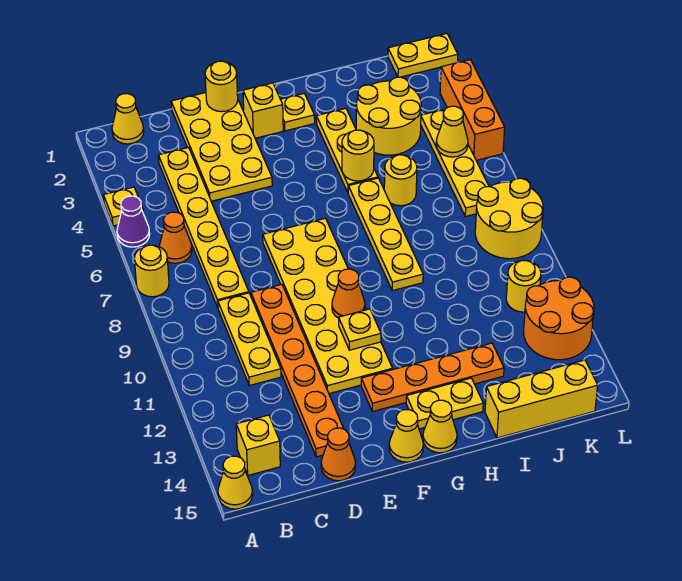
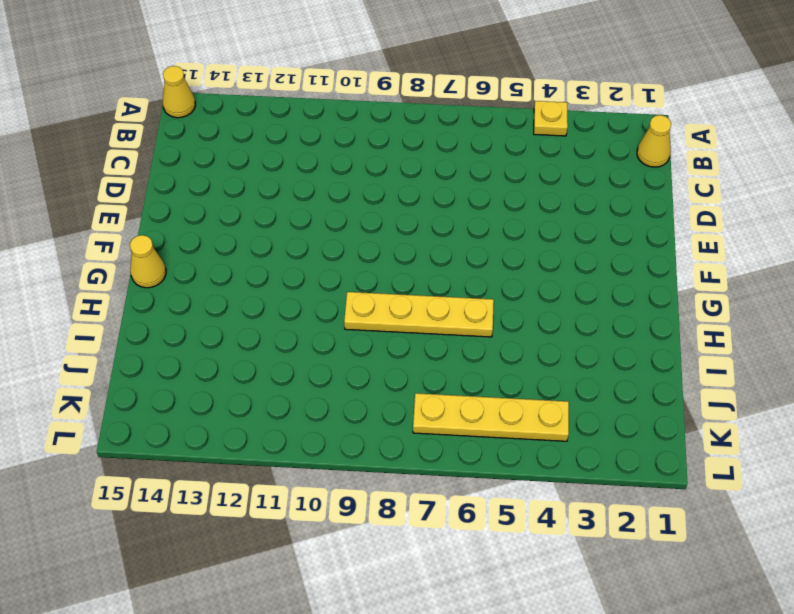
none -> purple 1x1 cone [117,196,150,247]
none -> yellow 1x1 round brick [134,245,169,297]
none -> orange 1x1 cone [159,212,192,263]
none -> yellow 1x1 brick [236,415,280,475]

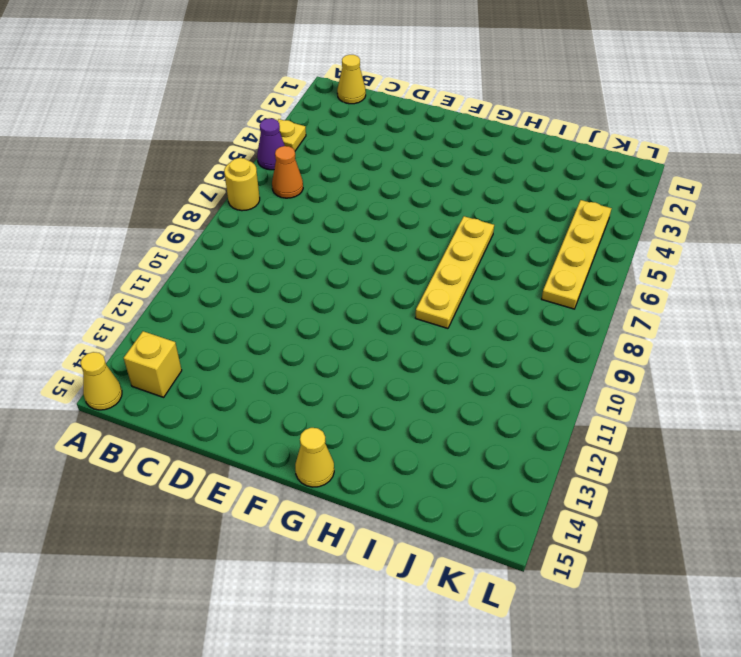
none -> yellow 1x6 plate [158,148,249,307]
none -> yellow 1x3 plate [218,293,281,386]
none -> yellow 2x4 plate [171,93,272,201]
none -> orange 1x6 plate [251,284,344,457]

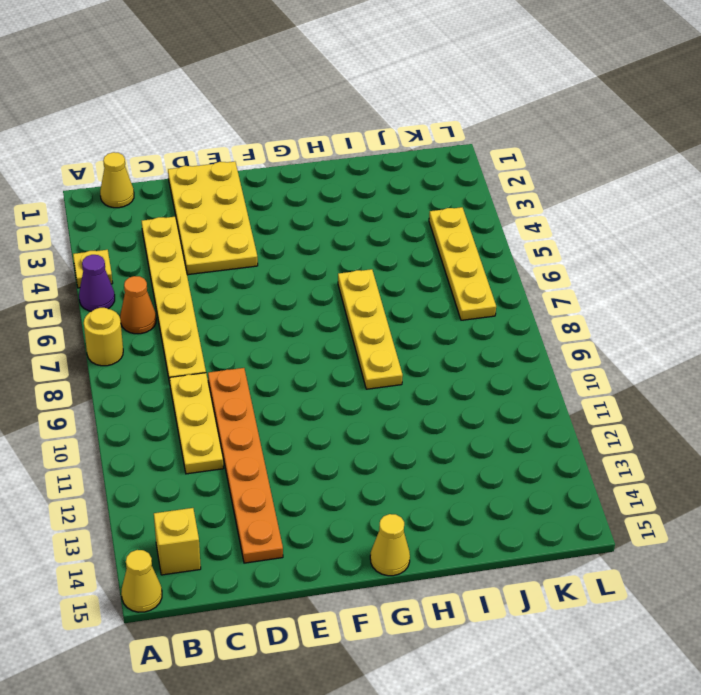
none -> orange 1x1 cone [321,428,356,481]
none -> yellow 2x6 plate [263,218,393,394]
none -> yellow 1x1 brick [243,83,283,138]
none -> orange 1x4 plate [361,343,504,412]

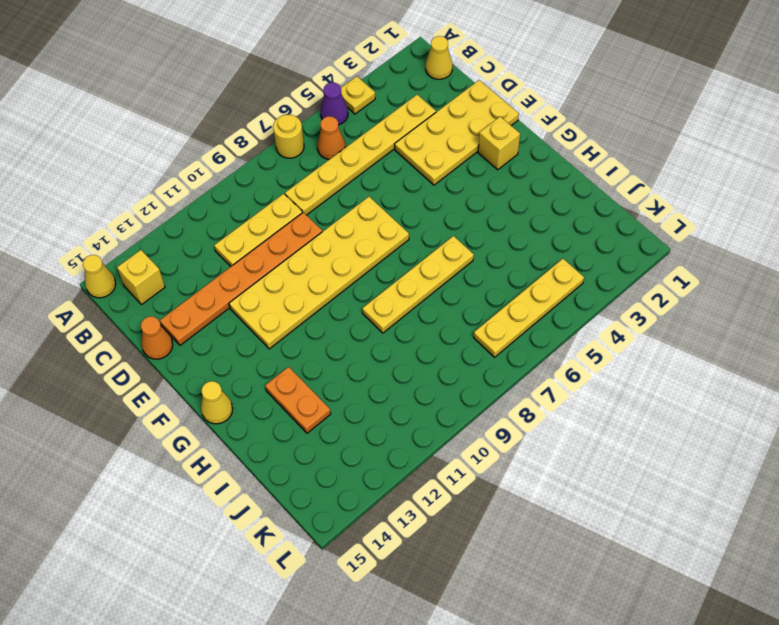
orange 1x2 plate [265,367,331,433] -> orange 1x4 plate [361,343,504,412]
none -> yellow 1x1 cone [389,410,423,462]
none -> yellow 1x1 plate [280,93,315,131]
none -> yellow 1x2 plate [406,378,483,429]
none -> yellow 1x3 plate [316,108,378,192]

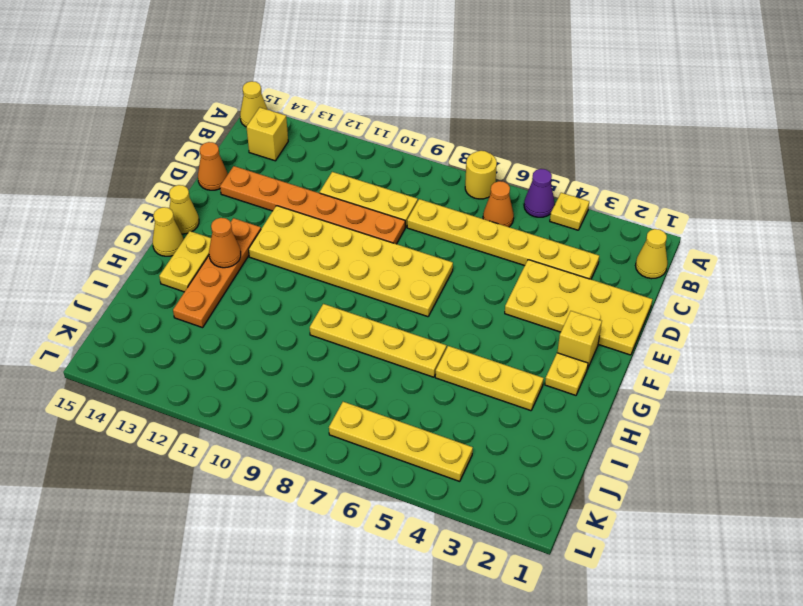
orange 1x1 cone [209,218,241,268] -> orange 1x1 cone moved to [332,269,365,318]
none -> yellow 2x2 round brick [356,77,421,155]
none -> yellow 1x1 round brick [384,155,417,206]
none -> yellow 1x3 brick [485,360,598,438]
none -> yellow 1x2 plate [388,34,458,77]

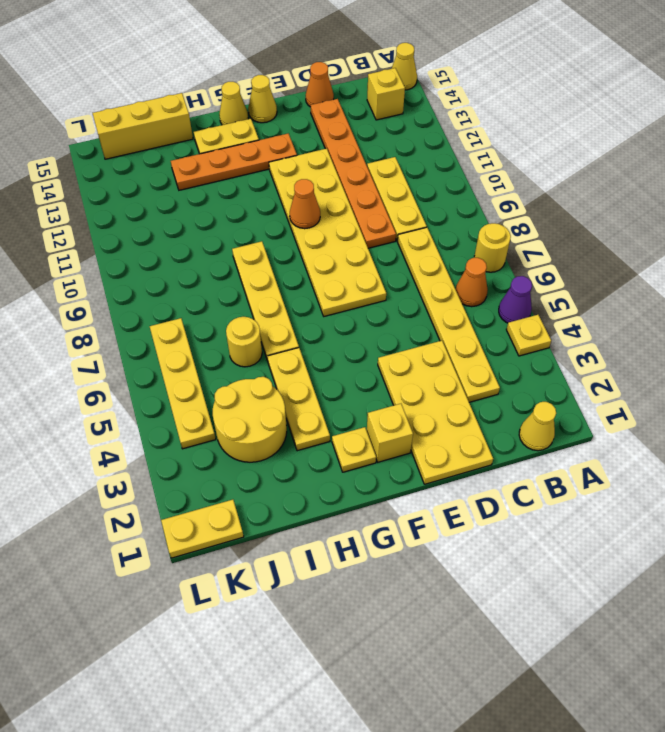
none -> yellow 2x2 round brick [475,178,543,259]
none -> yellow 1x1 round brick [506,260,541,312]
none -> orange 2x2 round brick [524,277,594,360]
none -> orange 1x3 brick [440,60,505,160]

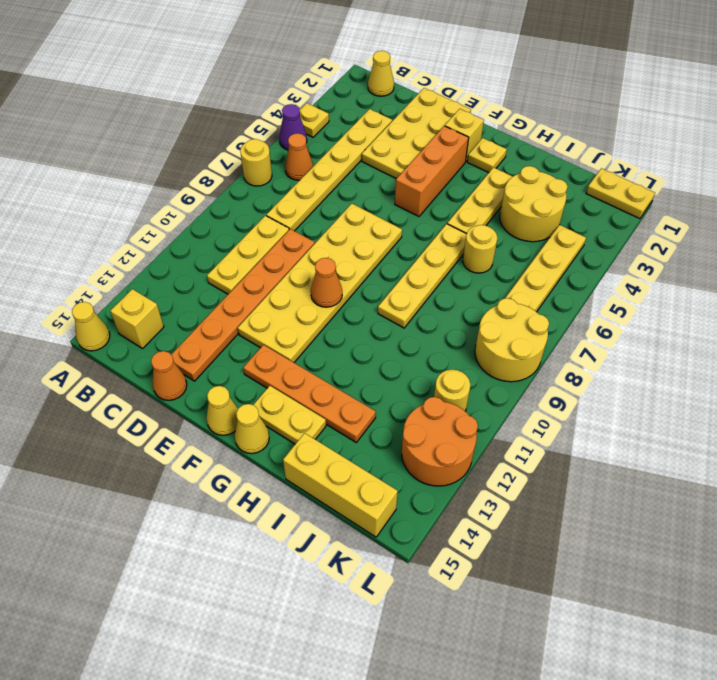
orange 1x3 brick [395,126,469,216] -> orange 1x3 brick moved to [440,60,505,160]
none -> yellow 1x1 round brick [205,61,238,112]
none -> yellow 1x1 plate [339,309,381,350]
none -> yellow 1x1 round brick [342,130,374,181]
none -> yellow 1x1 cone [436,106,468,157]

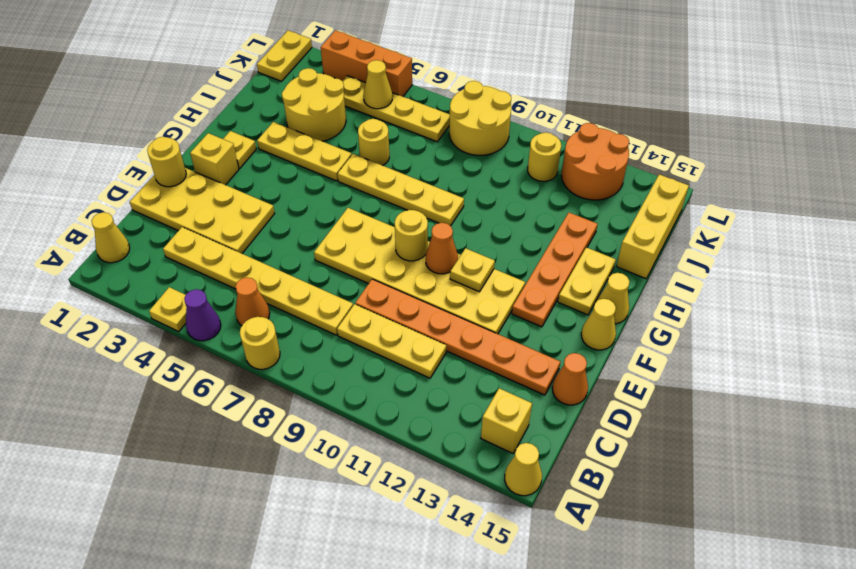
yellow 1x1 round brick [395,210,428,261] -> yellow 1x1 round brick moved to [342,130,374,181]

